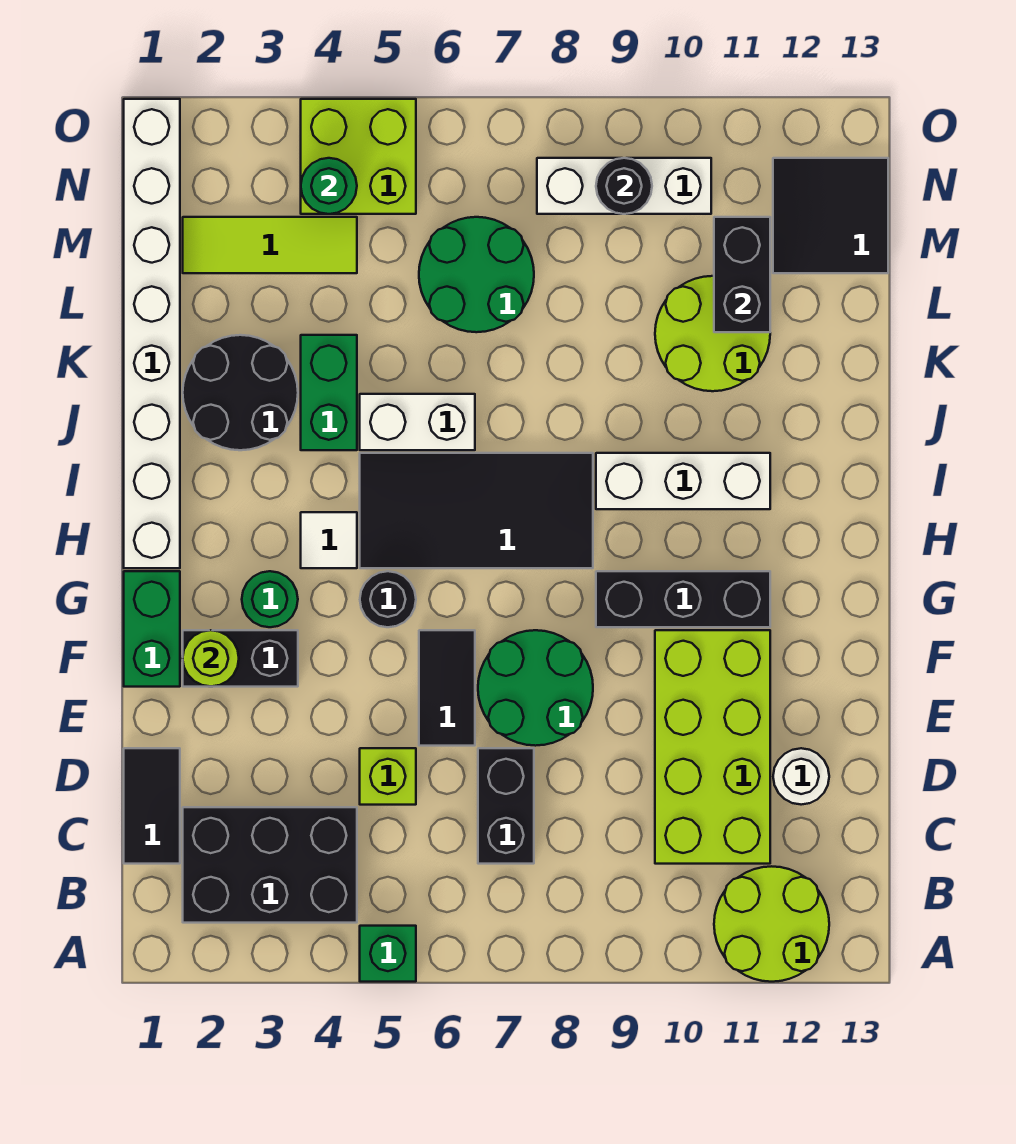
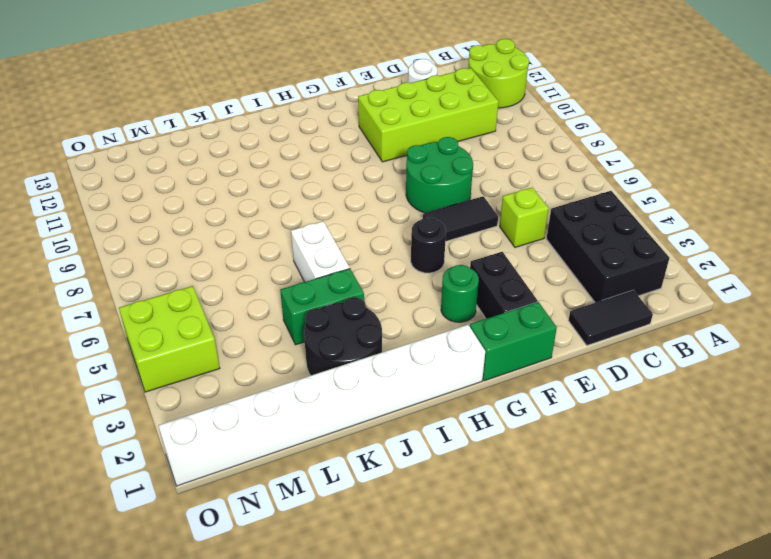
none -> green 1x1 brick [360,926,416,982]
none -> black 1x2 brick [478,748,534,864]
none -> black 1x3 brick [596,571,770,627]
none -> white 1x1 tile [301,512,357,568]

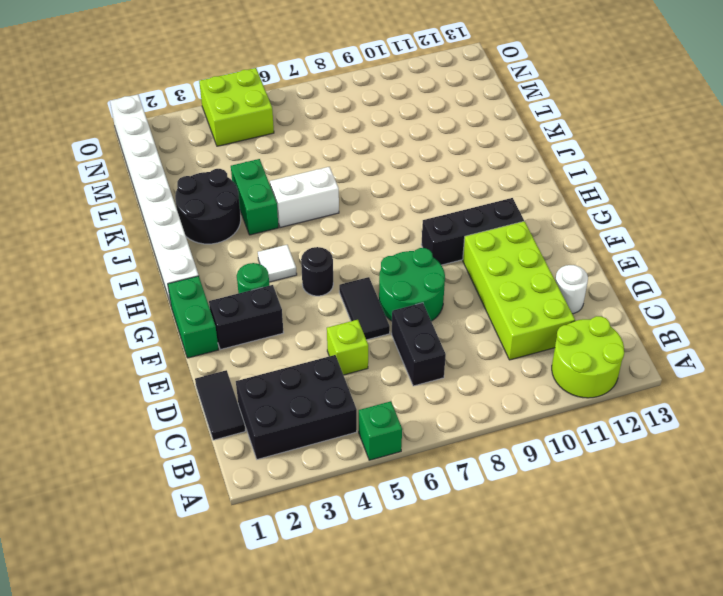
none -> black 2x4 tile [360,453,593,568]
none -> white 1x3 brick [596,453,770,509]
none -> lime 2x2 round brick [655,276,770,391]
none -> green 2x2 round brick [419,217,534,332]

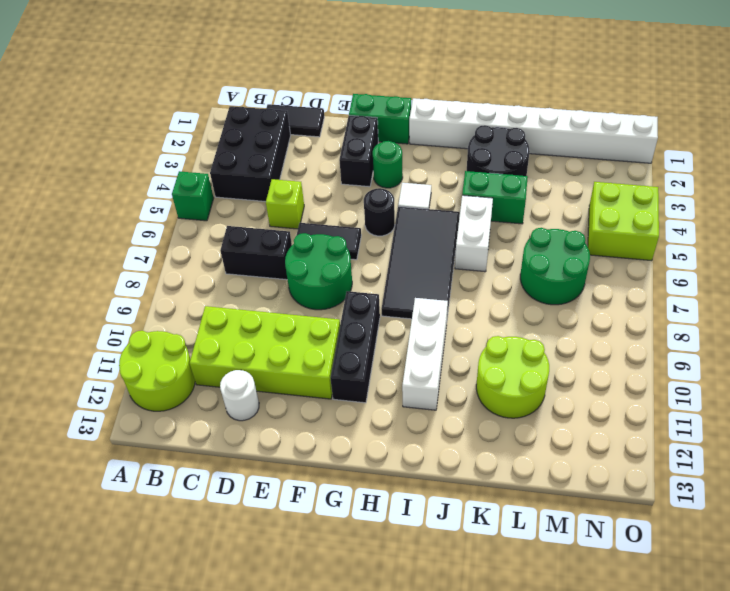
none -> lime 1x3 tile [183,217,357,273]
none -> black 2x2 tile [773,158,888,273]
none -> white 1x3 brick [537,158,711,214]
none -> lime 1x1 round brick [183,630,239,686]

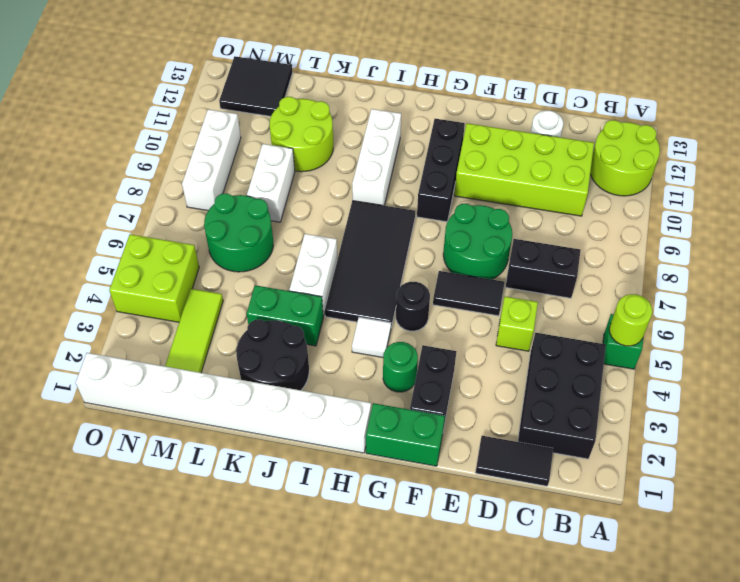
lime 1x1 round brick [609,294,652,346] -> lime 1x1 round brick moved to [183,630,239,686]
white 1x2 brick [247,144,295,222] -> none
none -> black 1x2 brick [714,217,770,332]
none -> green 1x1 round brick [301,158,357,214]
none -> black 1x1 round brick [596,158,652,214]

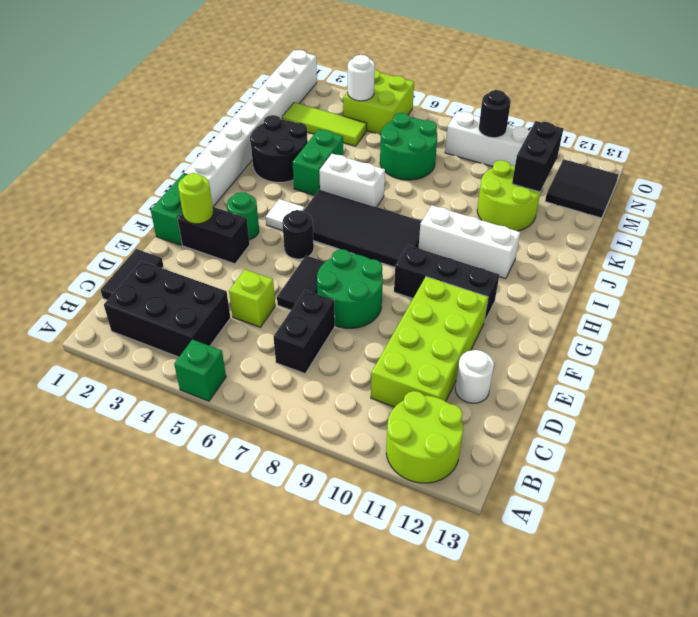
white 1x1 round brick [348,55,375,101] -> green 1x1 round brick [301,158,357,214]

